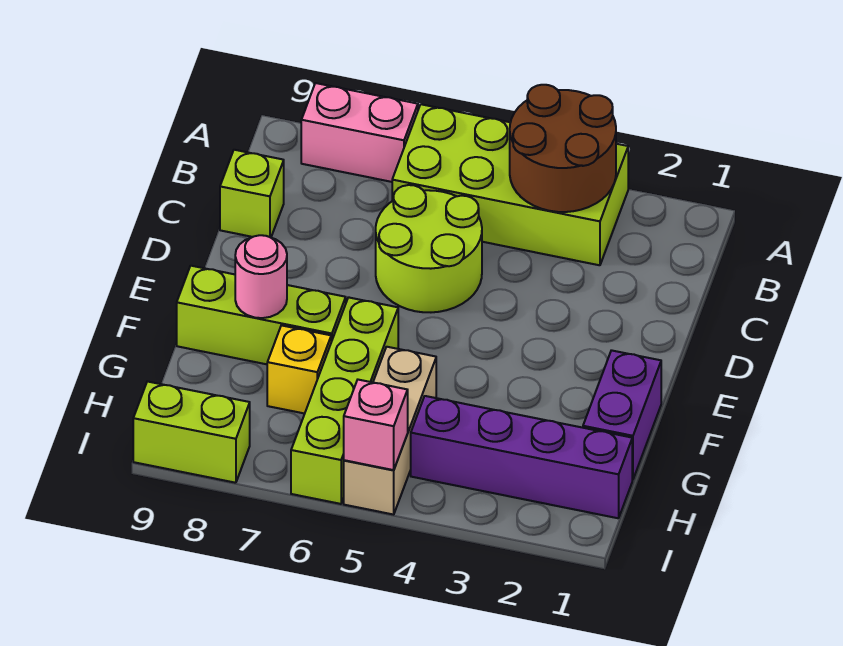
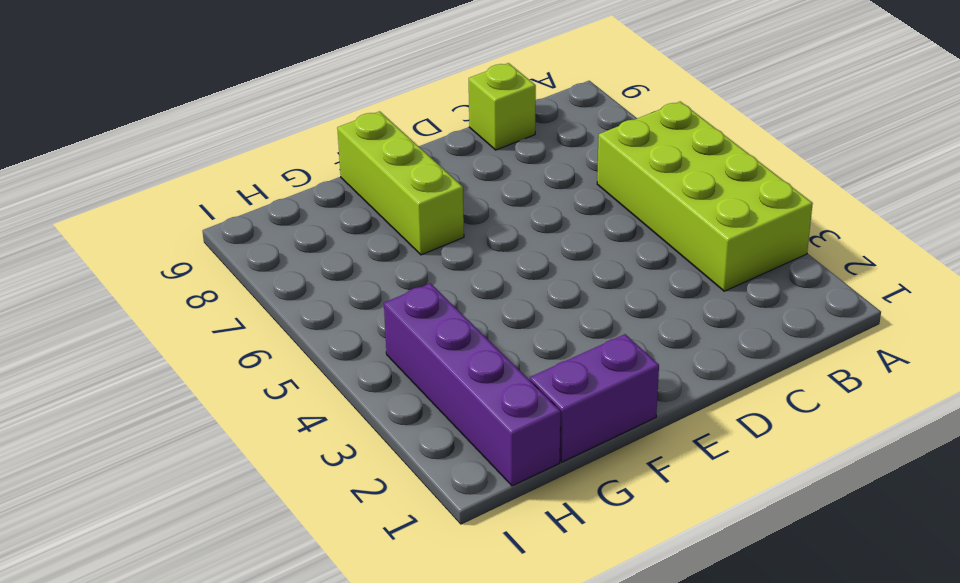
none -> pink 1x2 brick [301,83,418,182]
none -> lime 2x2 round brick [376,185,482,312]
none -> lime 1x4 brick [291,297,398,504]

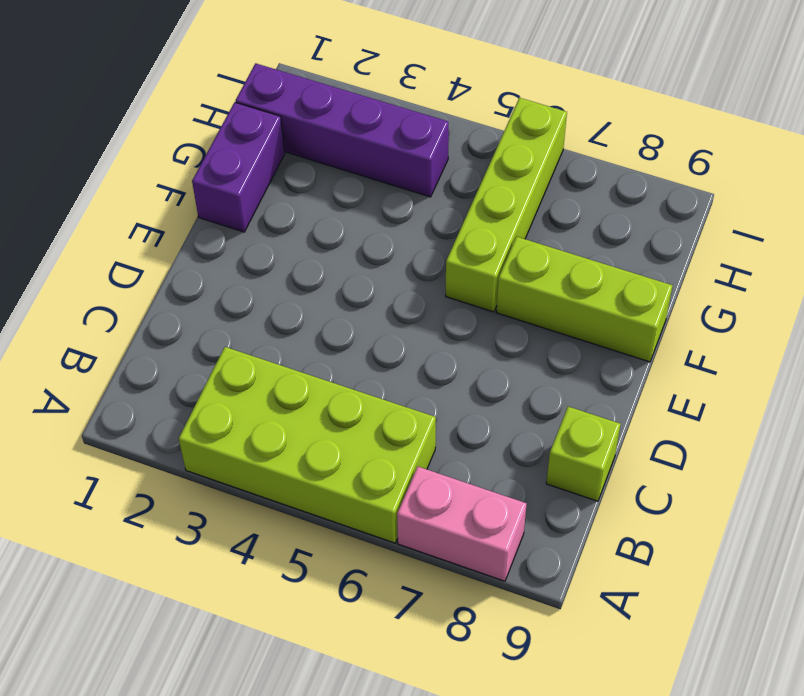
none -> lime 2x2 round brick [376,185,482,312]
none -> tan 1x3 brick [344,347,436,515]
none -> yellow 1x1 brick [267,325,331,414]

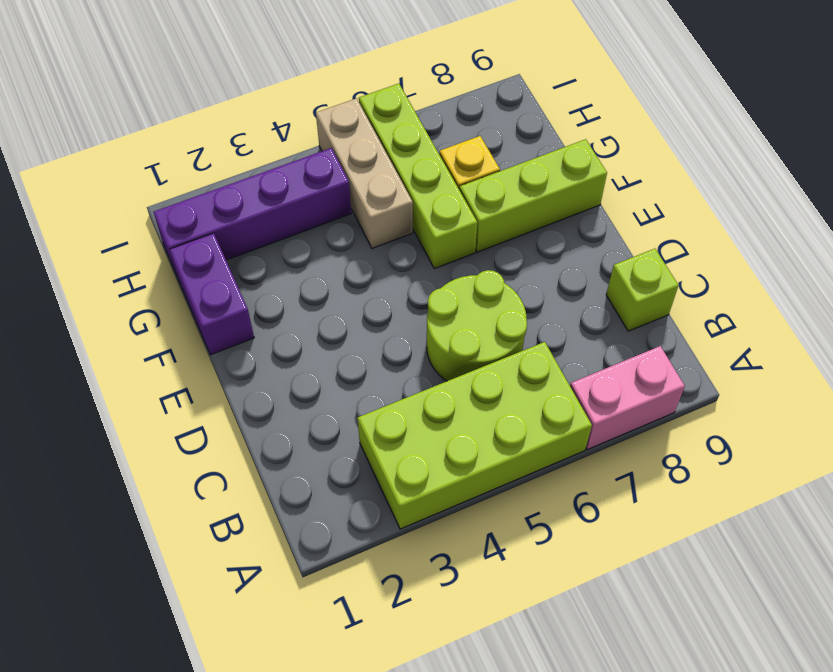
none -> lime 1x2 brick [133,381,250,483]
none -> brown 2x2 round brick [510,85,616,212]
none -> pink 1x1 round brick [235,235,287,318]

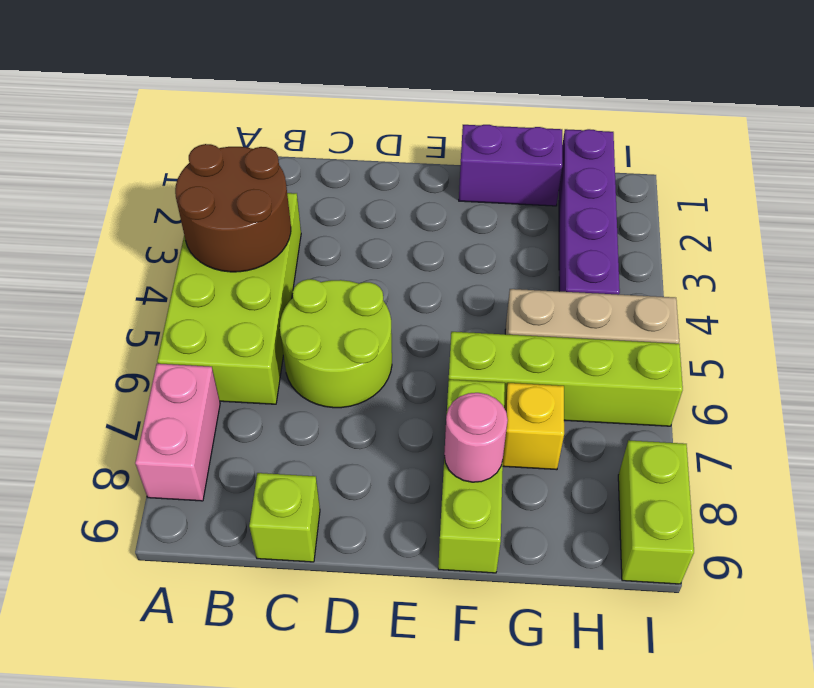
none -> pink 1x1 brick [344,380,408,470]

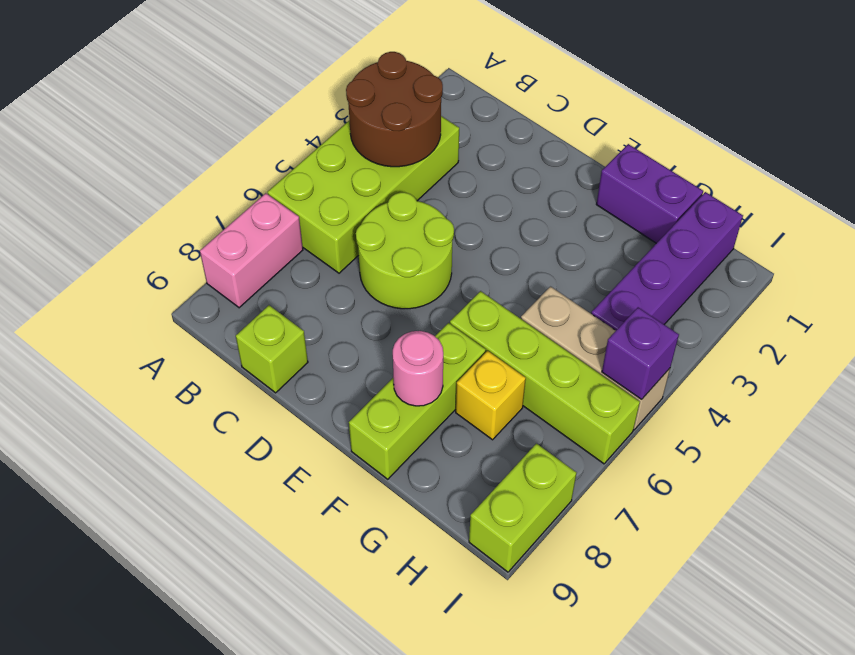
purple 1x1 brick [602,307,679,400] -> pink 1x1 brick [344,380,408,470]

